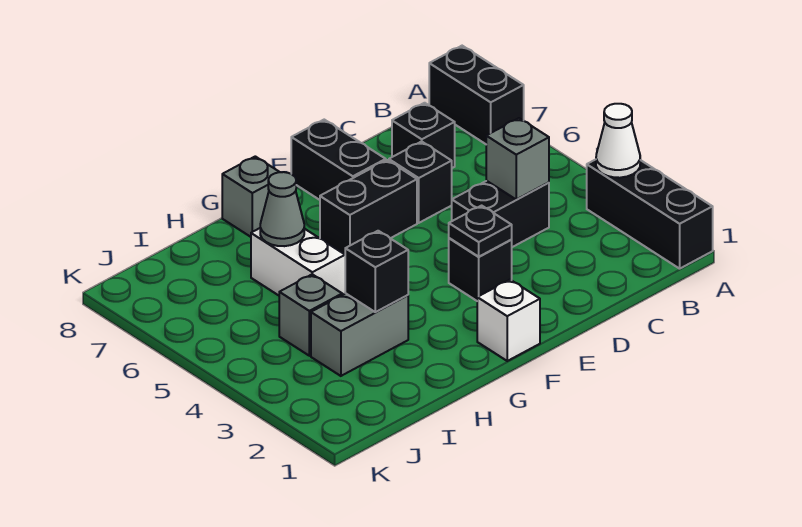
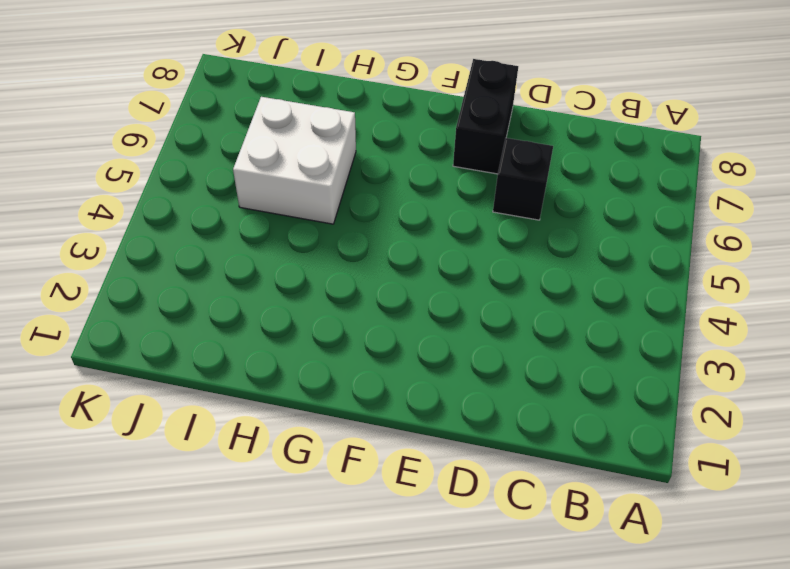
white 2x2 brick [233,97,356,224] -> white 1x2 brick [251,228,345,295]
none -> black 1x3 brick [587,160,713,269]
none -> black 1x2 brick [429,46,524,144]
none -> black 1x2 brick [452,181,549,247]

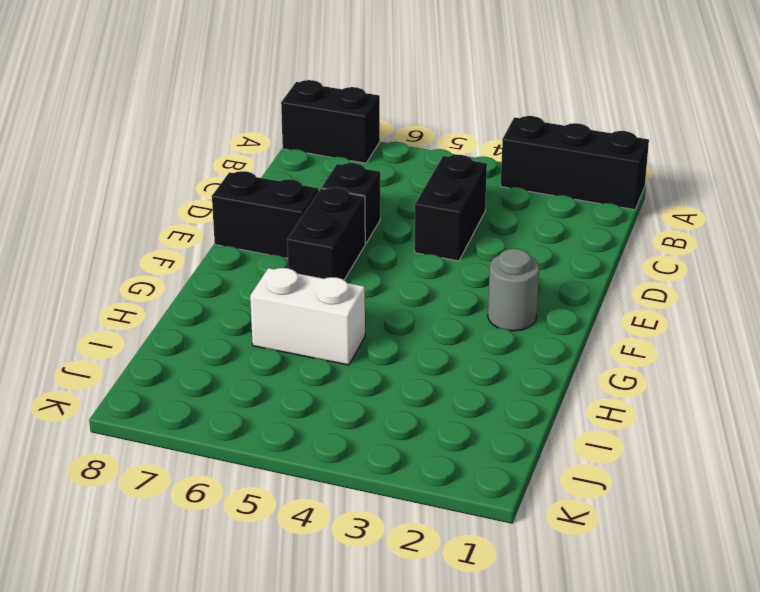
grey 1x1 round brick [488,249,539,331] -> none
none -> black 1x1 brick [392,103,455,168]
none -> black 1x1 brick [449,238,512,301]
none -> white 1x1 brick [477,280,540,361]

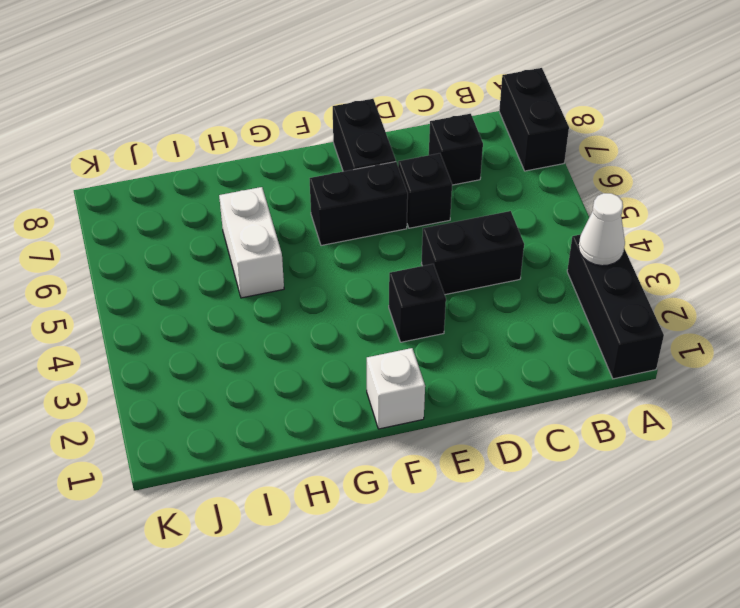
none -> grey 1x1 brick [222,156,279,237]
none -> grey 1x2 brick [311,293,408,376]
none -> grey 1x1 brick [279,274,342,356]

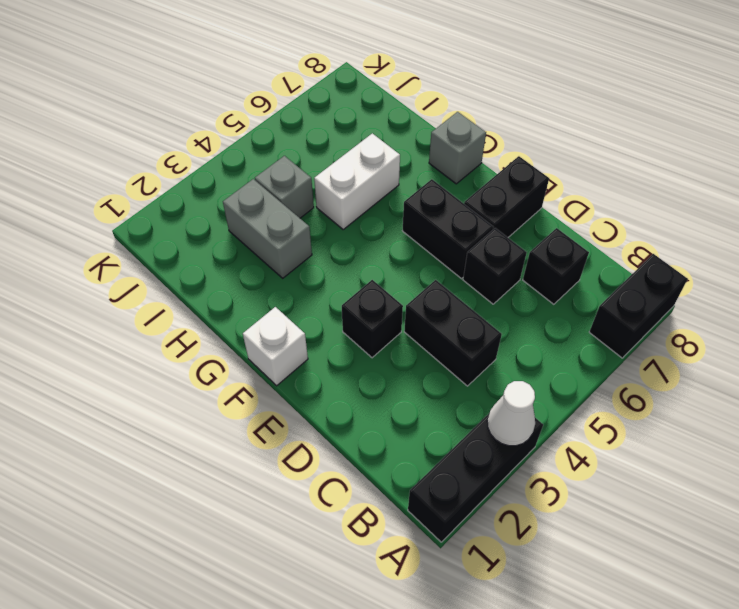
none -> grey 1x1 brick [486,118,549,199]
none -> black 1x1 plate [449,206,512,257]
none -> black 1x1 brick [345,231,408,312]

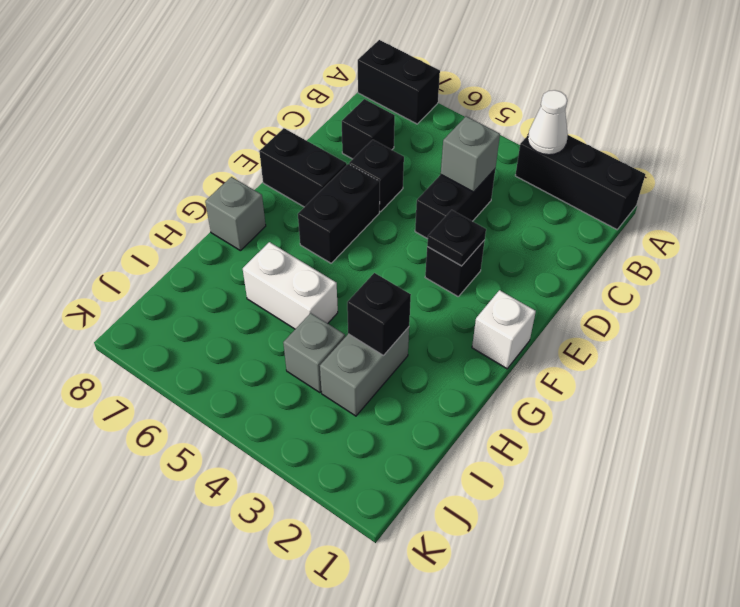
none -> grey 1x1 cone [260,172,304,246]

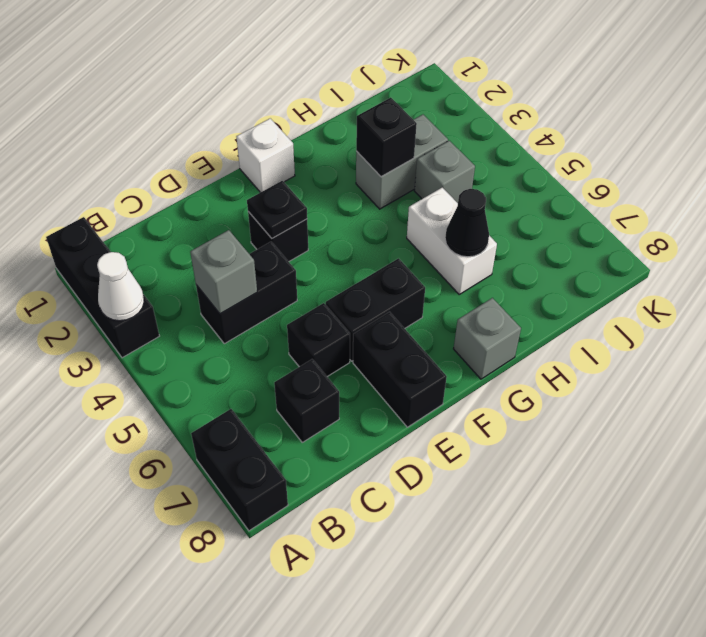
black 1x1 cone [445,189,489,257] -> grey 1x1 cone [260,172,304,246]

